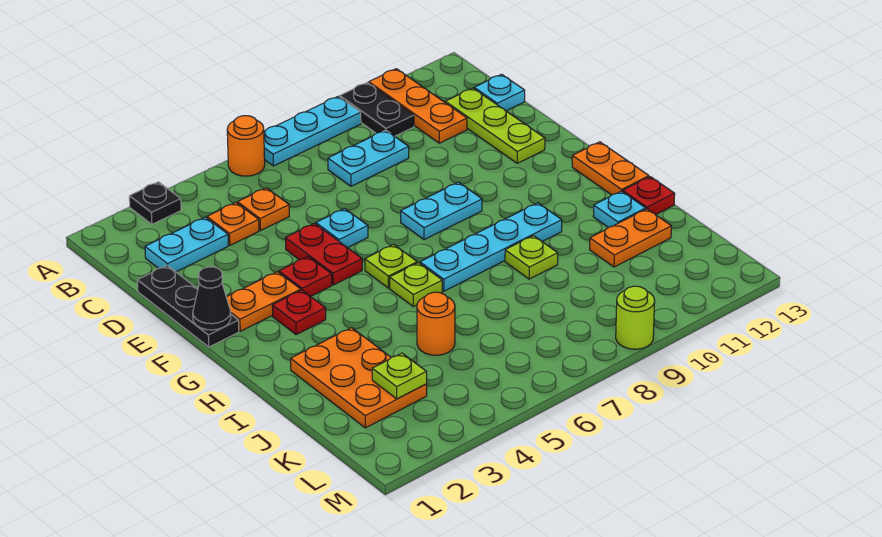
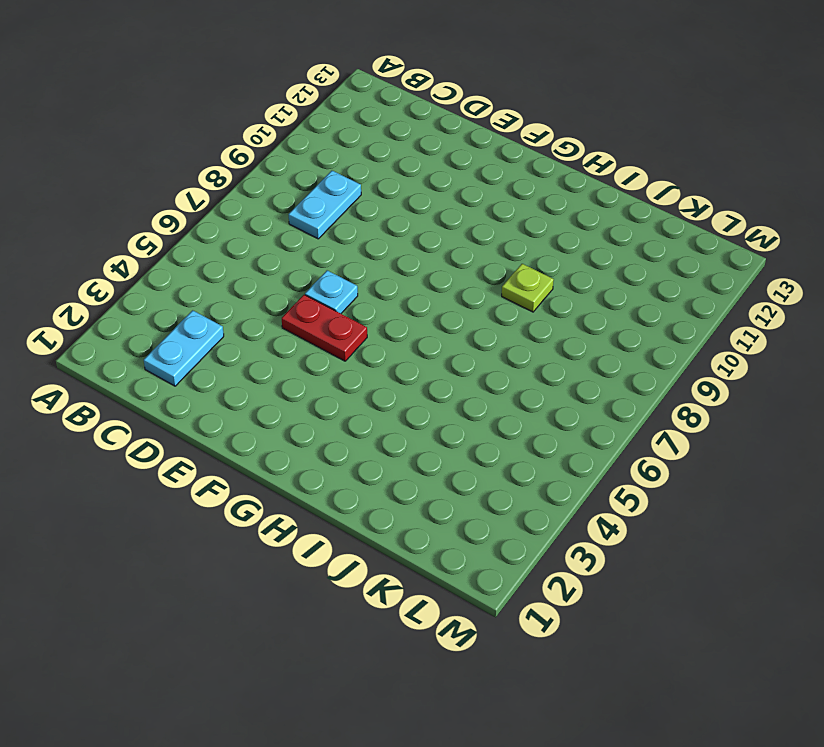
none -> black 1x1 plate [129,182,181,224]
none -> orange 1x1 round brick [227,116,265,176]
none -> cyan 1x3 plate [264,96,361,166]
none -> black 1x2 plate [340,82,414,136]

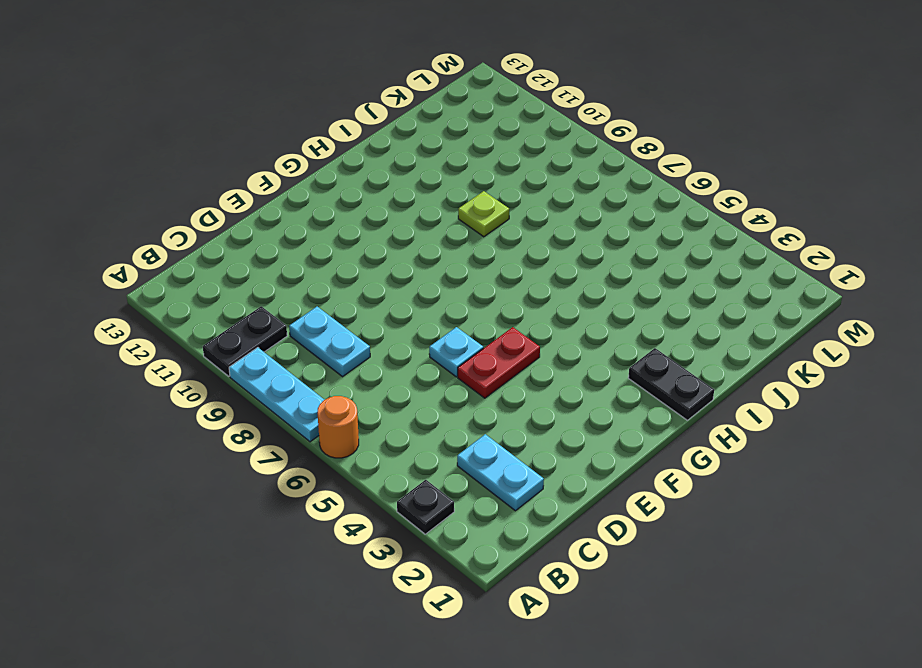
black 1x2 plate [628,348,714,420] -> none
none -> orange 1x3 plate [369,69,467,143]
none -> orange 1x1 plate [207,203,259,245]
none -> orange 1x1 plate [238,188,289,230]
none -> lime 1x3 plate [445,88,545,163]

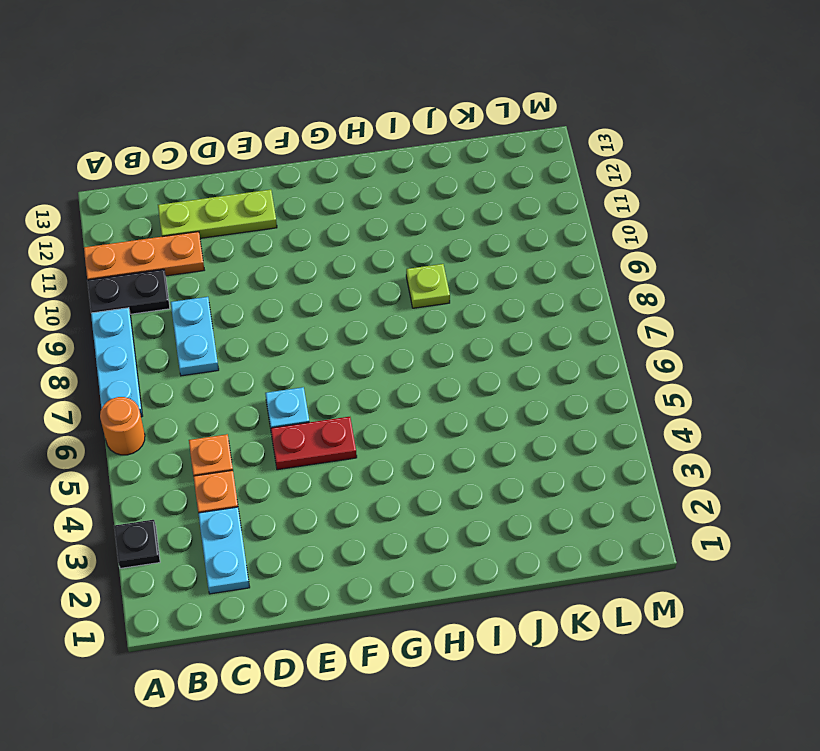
none -> cyan 1x1 plate [474,74,525,111]
none -> black 1x3 plate [137,265,239,347]
none -> orange 1x2 plate [227,272,301,331]
none -> red 1x1 plate [279,257,332,296]

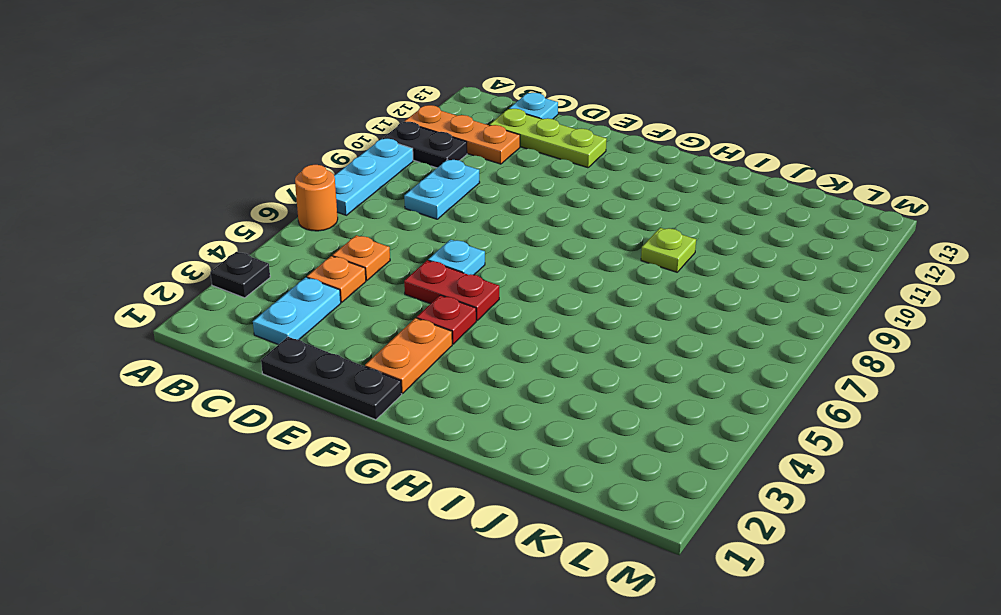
none -> cyan 1x2 plate [401,182,482,240]
none -> red 1x1 plate [272,290,326,335]
none -> lime 1x1 plate [365,244,417,288]
none -> orange 1x2 plate [572,142,649,195]

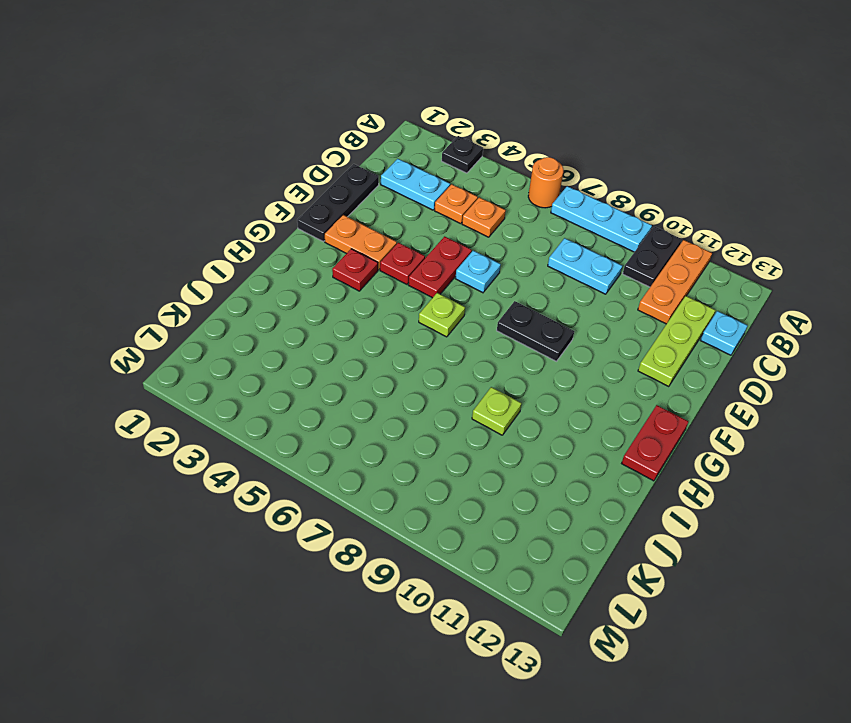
black 1x2 plate [497,301,574,361] -> cyan 1x2 plate [401,182,482,240]
red 1x2 plate [622,405,688,481] -> orange 1x2 plate [572,142,649,195]
none -> lime 1x1 plate [390,263,442,307]
none -> cyan 1x4 plate [420,203,562,291]
none -> orange 2x3 plate [291,328,427,428]
none -> cyan 1x1 plate [593,191,646,227]

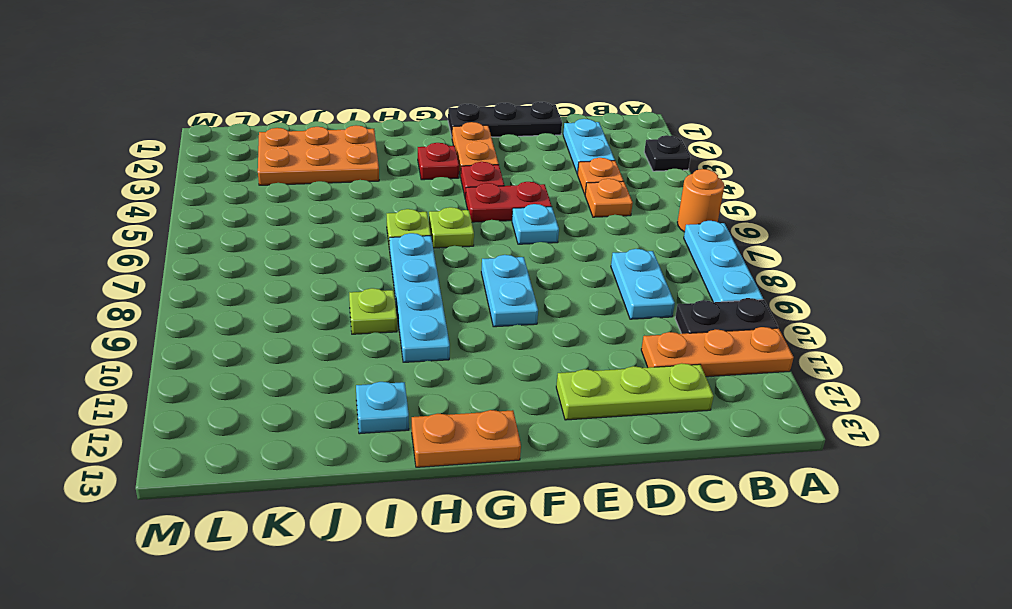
none -> cyan 1x1 plate [474,74,525,111]
none -> red 1x1 plate [623,177,675,215]
none -> orange 1x1 round brick [417,292,455,355]
none -> orange 1x2 plate [590,209,671,267]

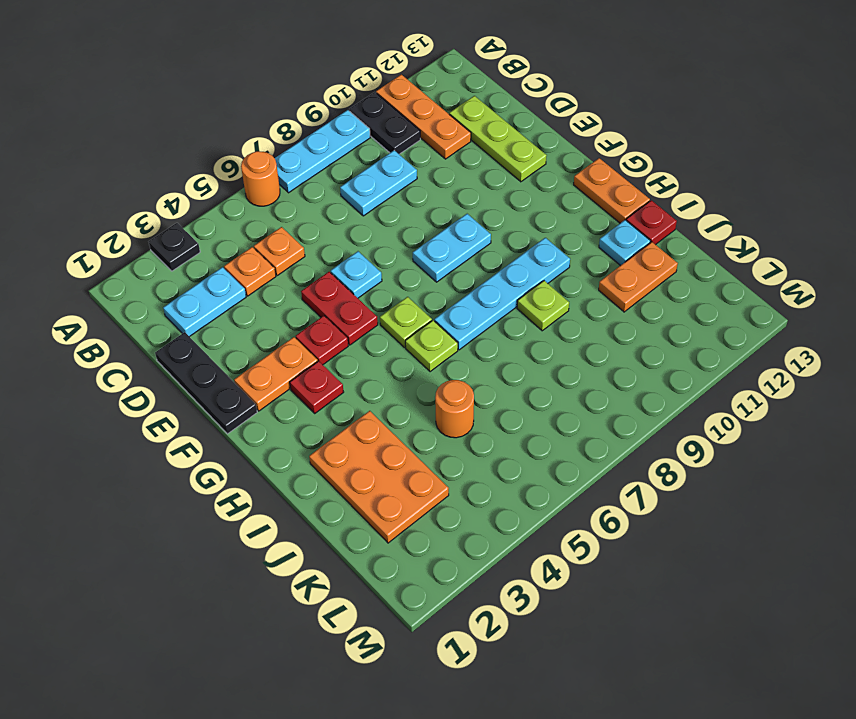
none -> cyan 1x1 plate [474,74,525,111]
none -> lime 1x1 round brick [616,286,655,349]
none -> black 1x1 cone [193,267,231,330]
none -> lime 1x1 plate [372,353,427,399]

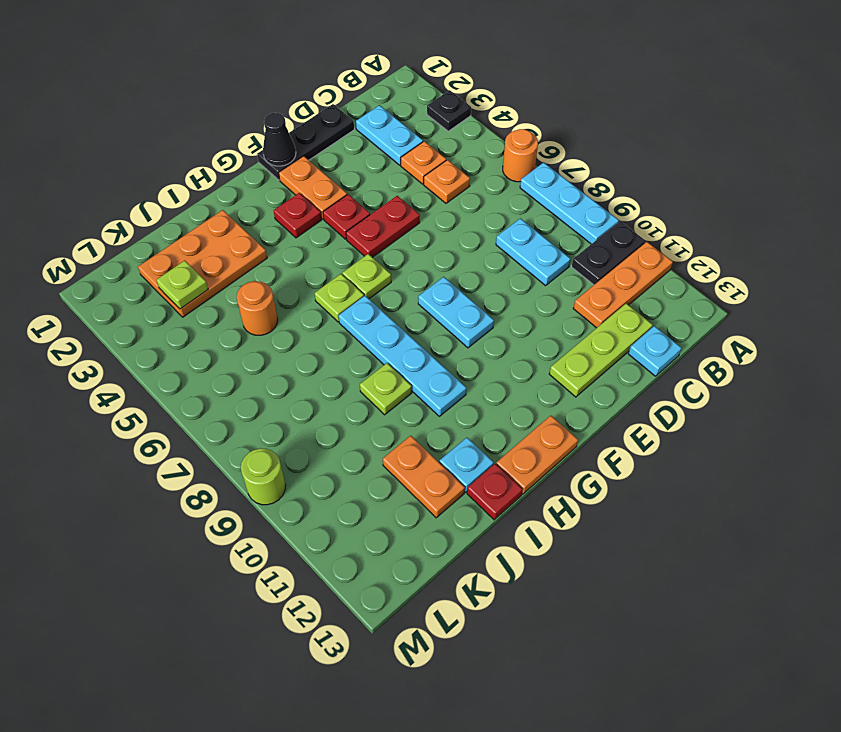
none -> cyan 1x1 plate [316,209,368,248]

